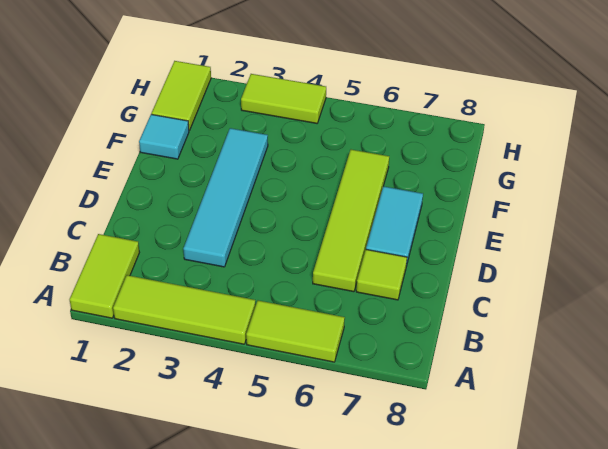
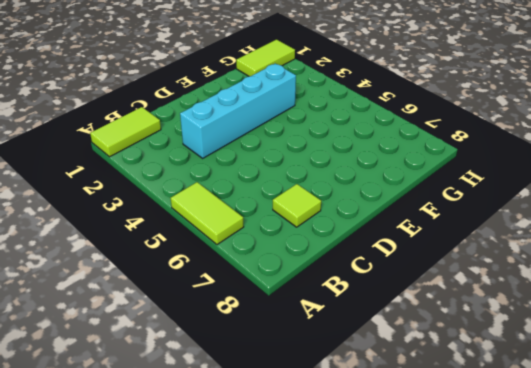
cyan 1x4 brick [180,63,296,158] -> cyan 1x4 tile [183,128,268,267]
none -> lime 1x3 tile [113,275,256,344]
none -> lime 1x4 tile [313,150,389,292]

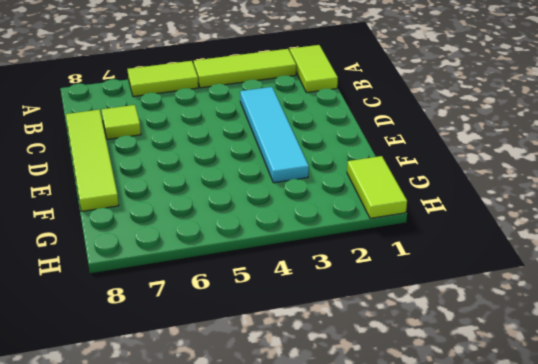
lime 1x4 tile [66,110,119,211] -> lime 1x4 tile moved to [313,150,389,292]
none -> cyan 1x2 tile [366,186,423,266]
none -> cyan 1x1 tile [139,114,189,159]

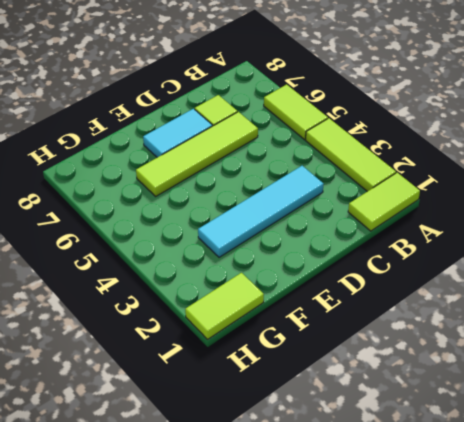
none -> cyan 1x1 tile [139,114,189,159]
none -> lime 1x2 tile [241,74,326,123]

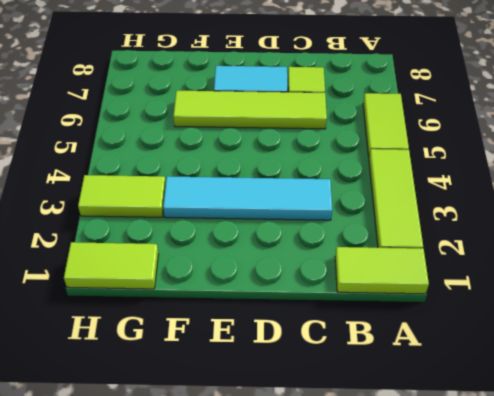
lime 1x2 tile [78,175,166,217] -> lime 1x2 tile turned to [241,74,326,123]
none -> cyan 1x1 tile [139,114,189,159]

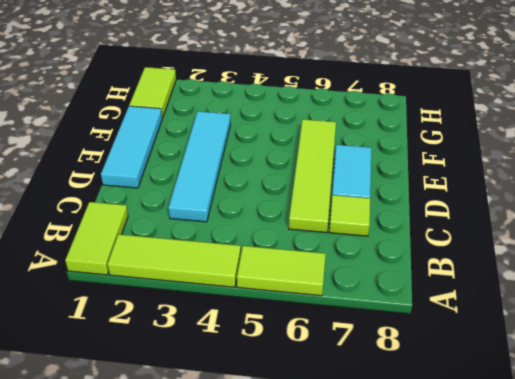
cyan 1x3 tile [101,106,162,188] -> cyan 1x1 tile [139,114,189,159]
none -> lime 1x2 tile [241,74,326,123]

